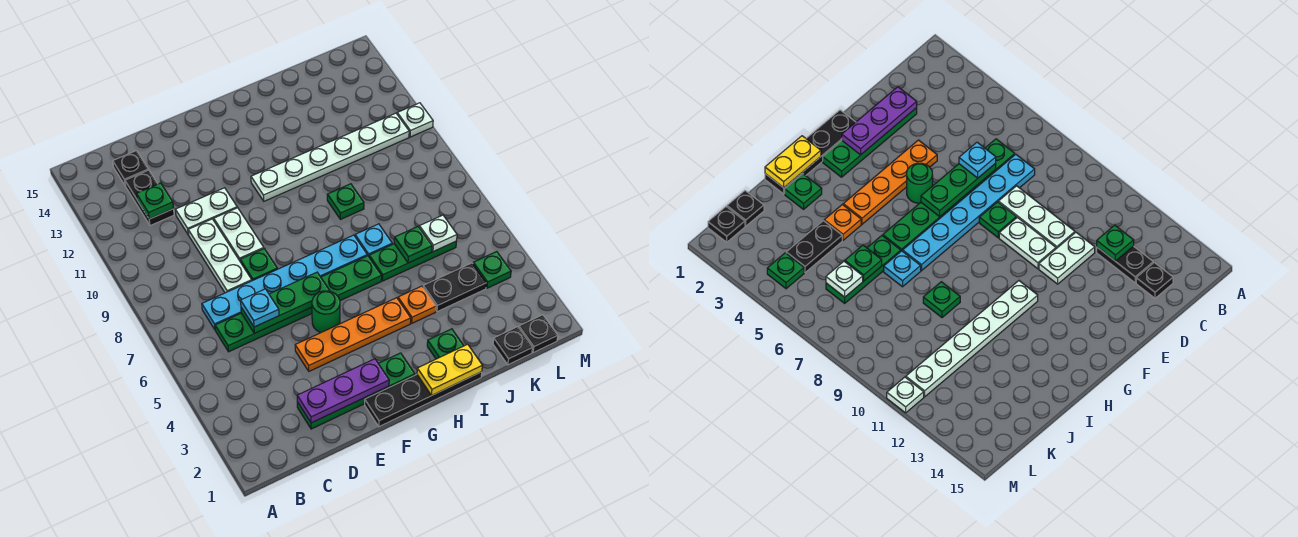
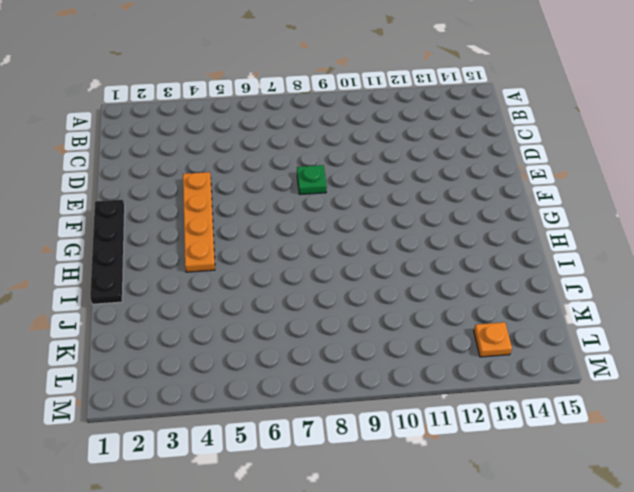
orange 1x1 plate [474,322,512,357] -> orange 1x1 plate moved to [398,286,436,323]
none -> green 1x6 plate [215,256,382,352]
none -> cyan 1x6 plate [202,235,367,329]
none -> black 1x2 plate [125,170,174,226]
none -> black 1x1 plate [113,151,148,186]

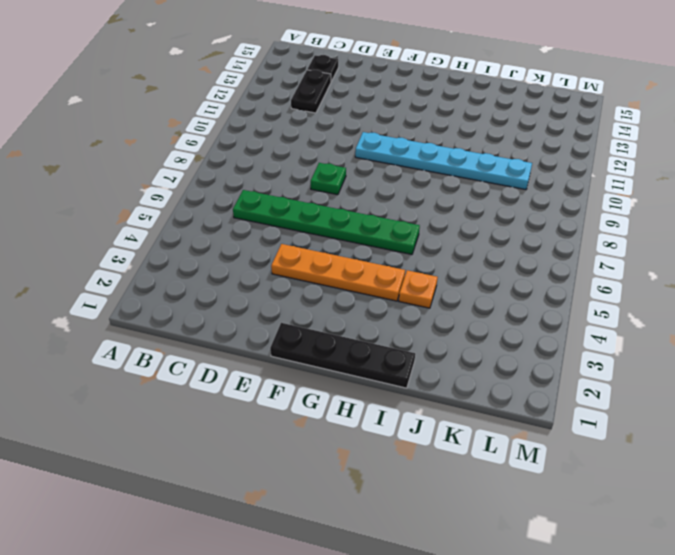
cyan 1x6 plate [355,132,532,190] -> cyan 1x6 plate moved to [202,235,367,329]
none -> green 1x4 plate [297,353,415,429]
none -> white 1x3 plate [188,219,252,293]
none -> white 1x2 plate [175,188,237,235]
none -> white 1x2 plate [214,208,264,261]

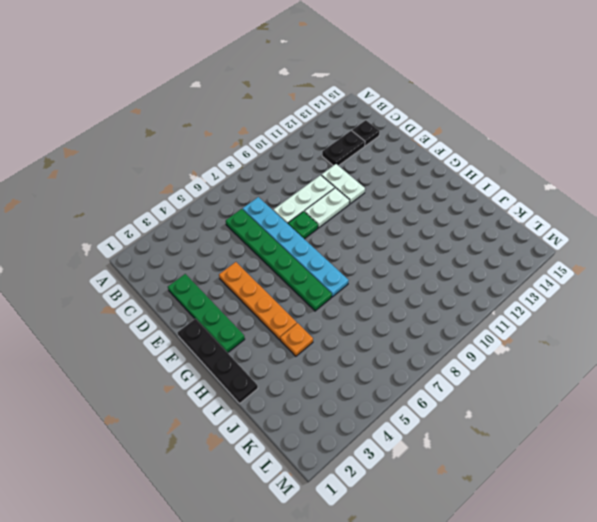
none -> green 1x1 round brick [312,291,340,333]
none -> white 1x6 plate [251,113,409,201]
none -> green 1x1 plate [427,329,464,359]
none -> green 1x3 plate [369,241,457,281]

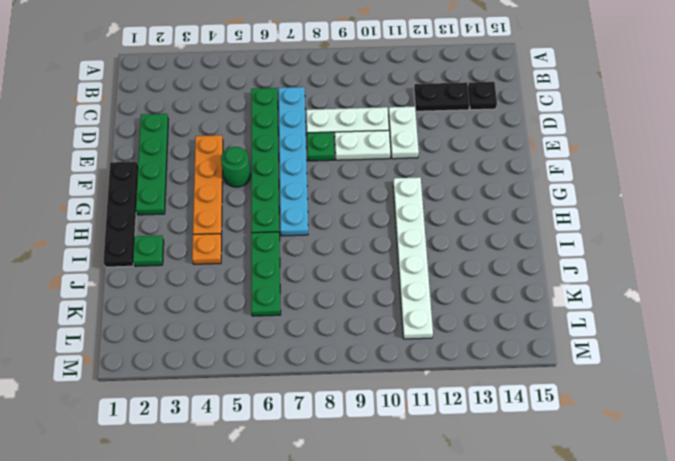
none -> cyan 1x1 plate [355,224,392,256]
none -> green 1x1 plate [327,184,364,219]
none -> black 1x2 plate [423,263,486,312]
none -> black 1x1 plate [493,327,533,365]

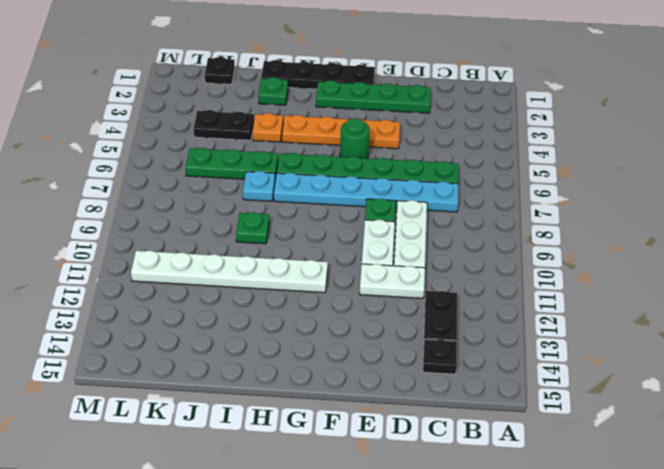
none -> black 1x1 plate [519,315,558,353]
none -> green 1x1 plate [473,252,511,288]
none -> white 1x1 plate [397,103,433,137]
none -> green 1x1 plate [137,183,173,219]

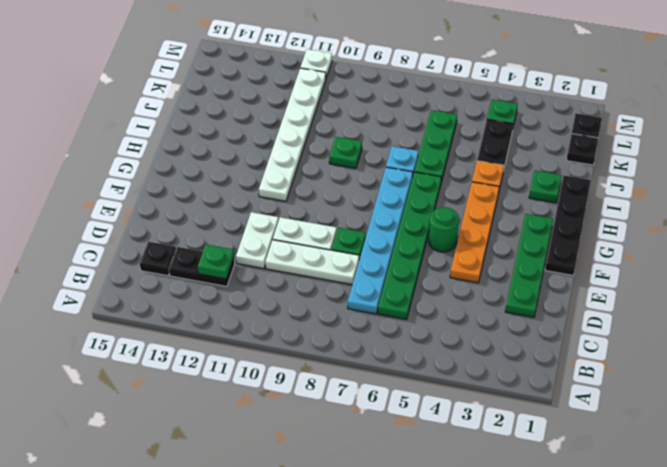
none -> purple 1x3 plate [297,359,389,423]
none -> green 1x3 plate [241,272,330,333]
none -> yellow 1x2 plate [417,344,482,396]
none -> green 1x1 plate [394,227,432,263]

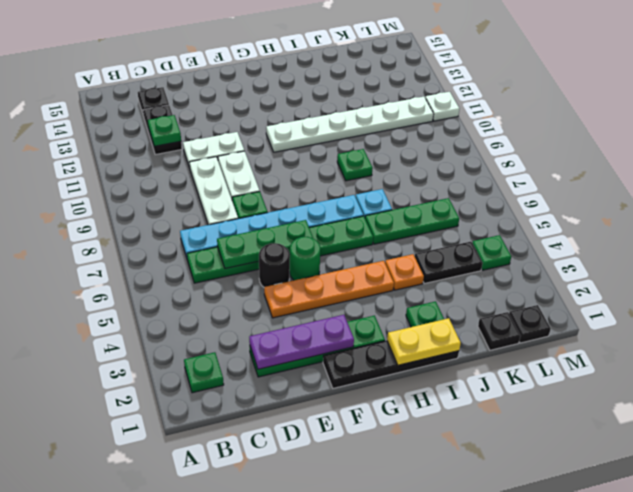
green 1x1 plate [184,352,224,393] -> green 1x1 plate moved to [394,227,432,263]
black 1x1 round brick [259,243,290,287] -> none
none -> white 1x1 plate [419,215,457,252]
none -> cyan 1x1 plate [241,289,279,327]

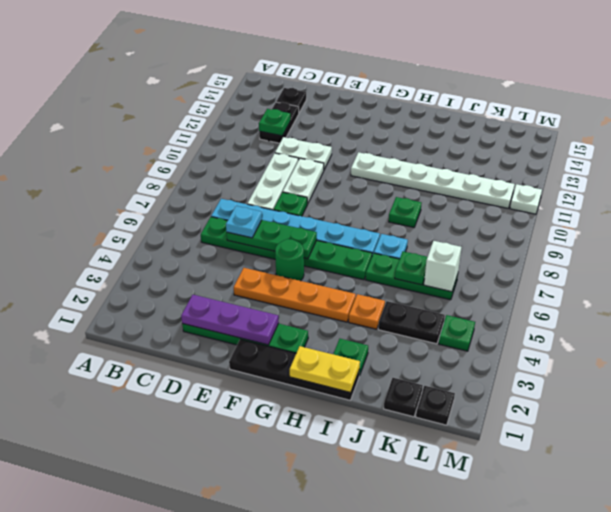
white 1x1 brick [424,241,462,292] -> white 1x1 plate [419,215,457,252]

